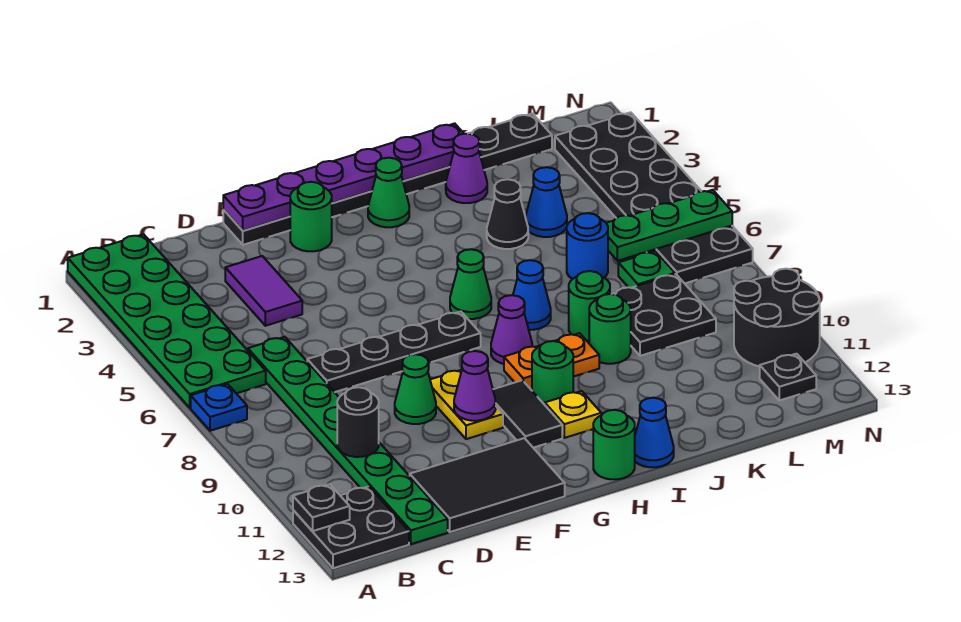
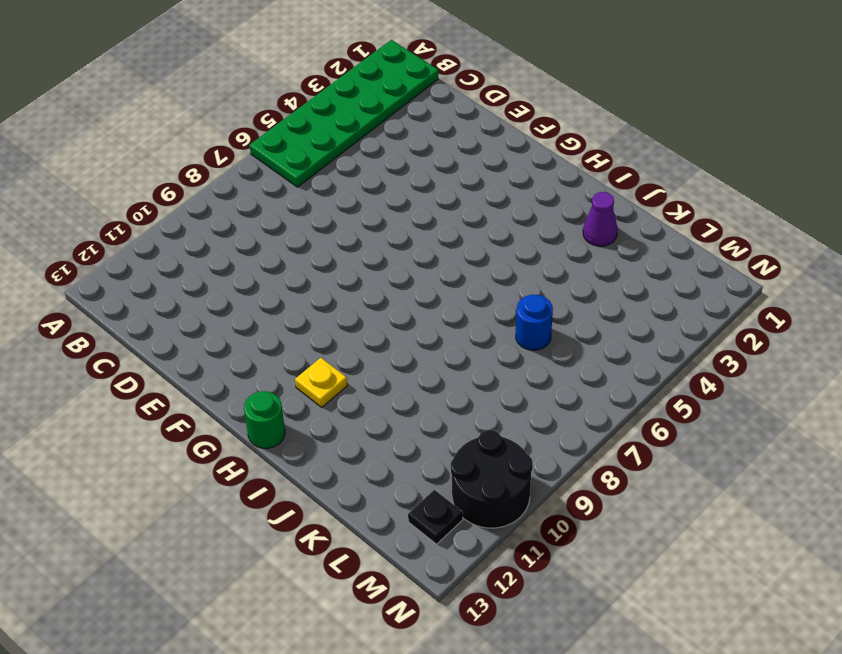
none -> blue 1x1 plate [191,384,247,431]
none -> black 2x2 plate [293,486,409,568]
none -> green 1x8 plate [248,337,448,544]
none -> purple 1x2 tile [225,256,302,326]

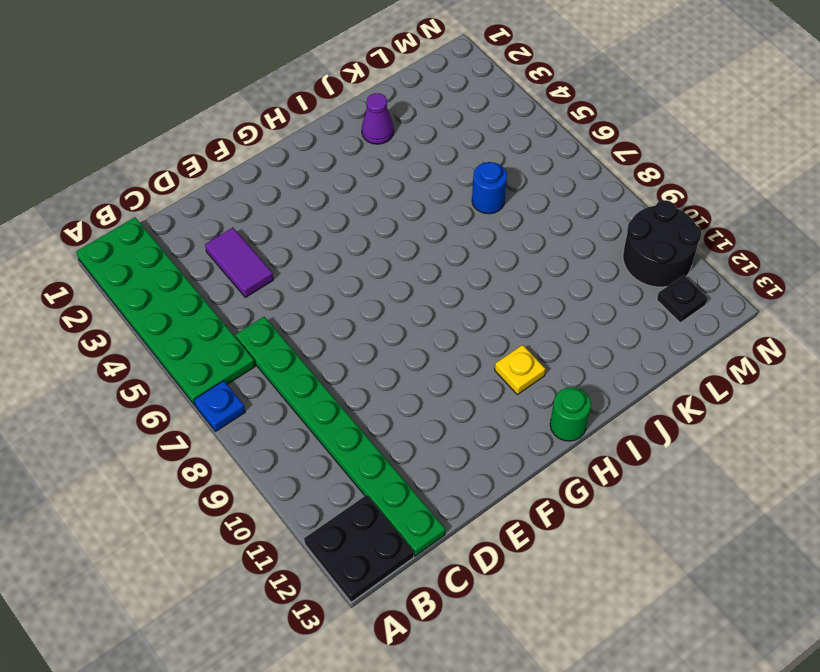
none -> black 1x4 plate [307,312,481,392]
none -> black 2x3 tile [410,438,565,532]
none -> black 1x8 plate [223,114,552,245]
none -> green 1x1 cone [395,354,436,424]

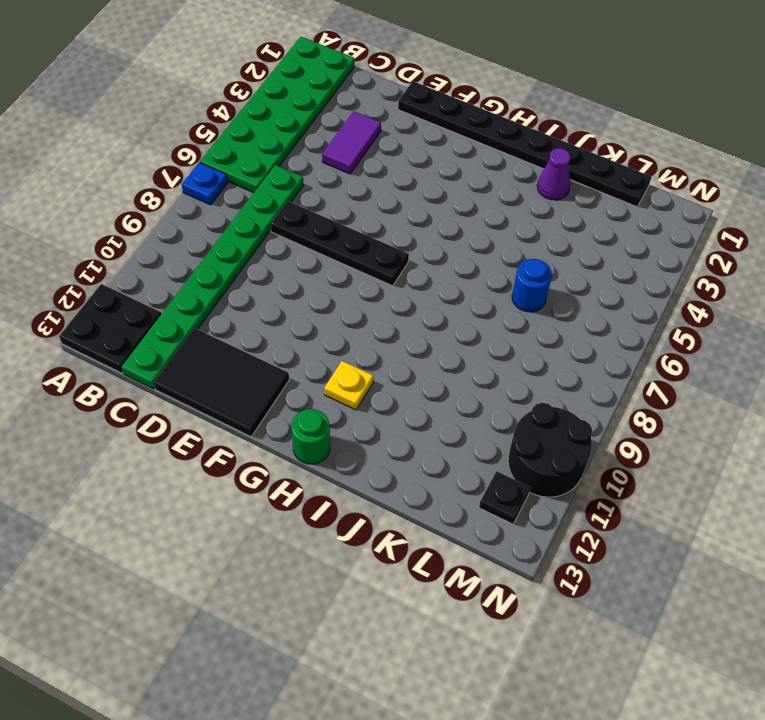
none -> green 1x1 cone [395,354,436,424]
none -> green 1x1 round brick [290,182,332,251]
none -> yellow 1x2 plate [430,370,503,439]
none -> black 1x2 tile [493,380,562,448]

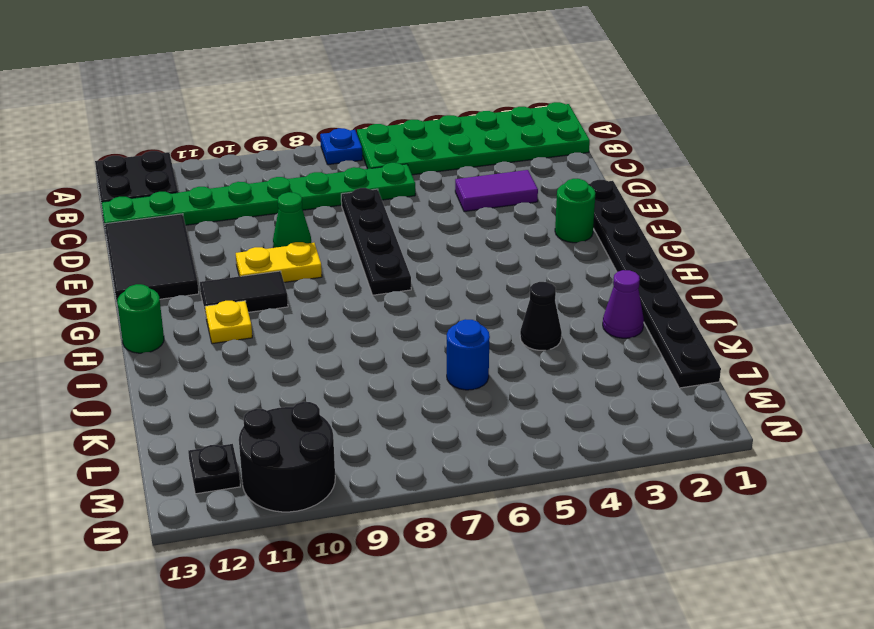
none -> green 1x1 cone [368,158,409,227]
none -> green 1x1 cone [450,249,491,319]
none -> purple 1x1 cone [491,295,532,364]
none -> orange 1x2 plate [504,333,599,390]

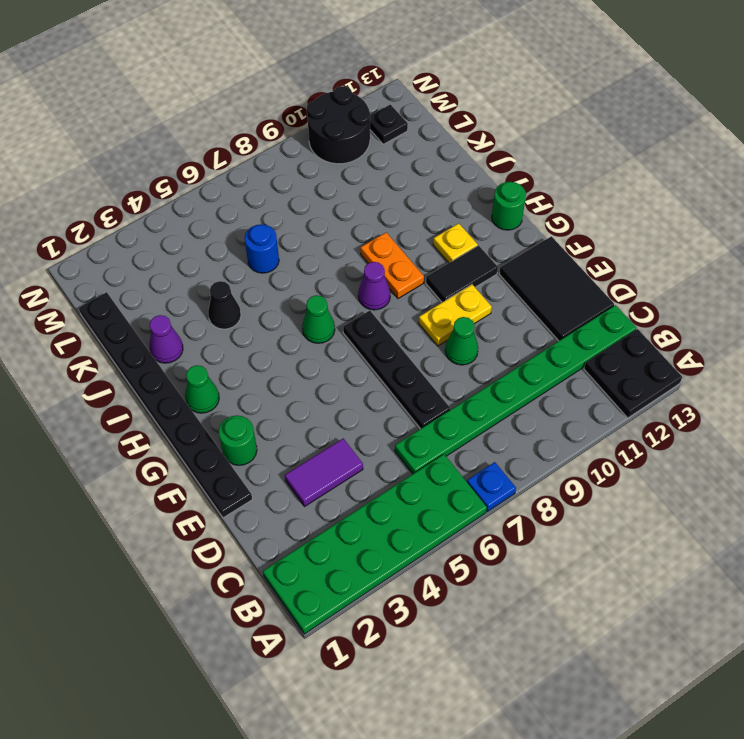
none -> green 1x1 round brick [532,341,573,405]
none -> blue 1x1 cone [513,260,551,330]
none -> blue 1x1 cone [635,398,674,467]
none -> green 1x1 round brick [569,271,610,341]

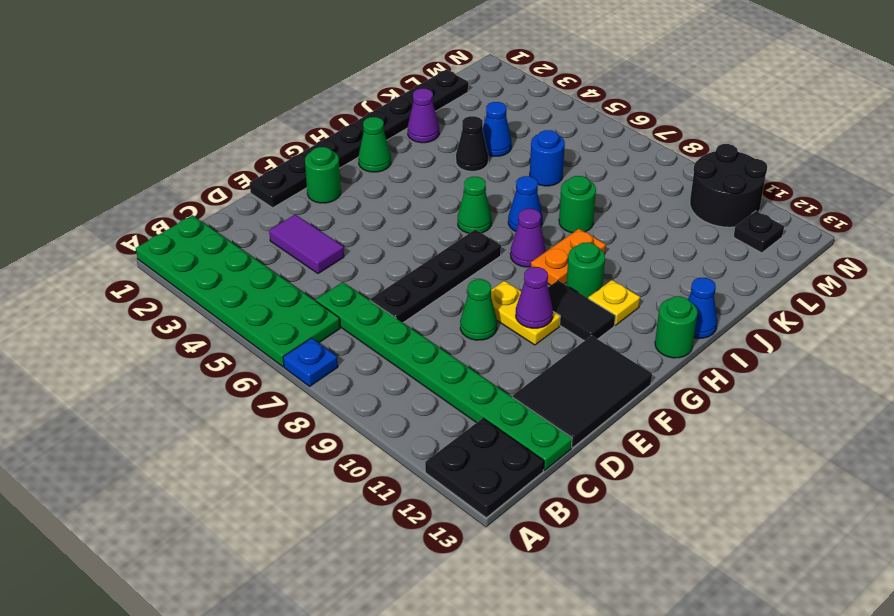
none -> green 1x1 round brick [589,294,631,364]
none -> black 2x2 plate [613,274,716,356]
none -> green 1x1 plate [618,251,675,288]
none -> black 2x6 plate [555,112,753,283]

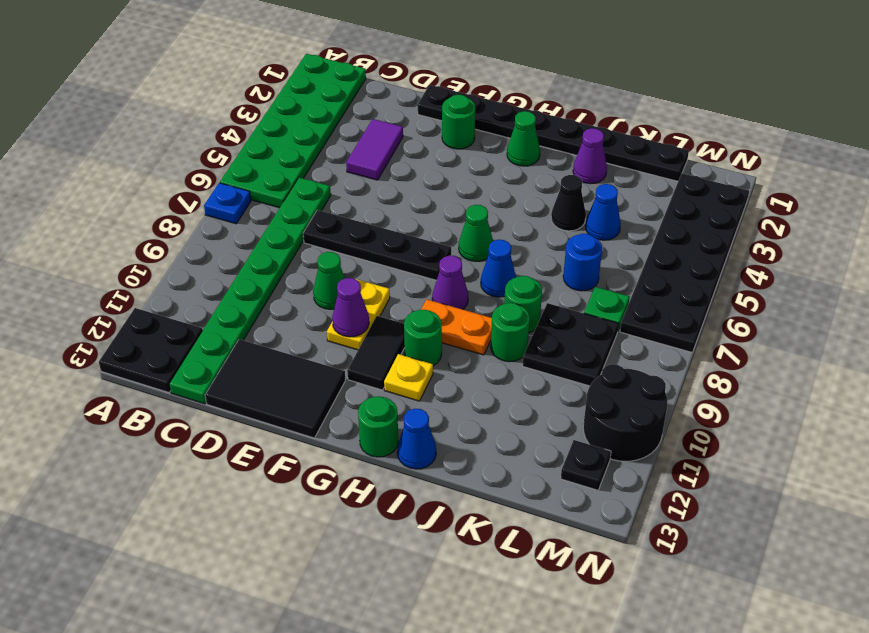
none -> black 1x1 plate [293,484,350,531]
none -> black 1x1 round brick [337,387,379,457]
none -> purple 1x6 plate [223,123,464,231]
none -> green 1x3 plate [606,190,732,261]

